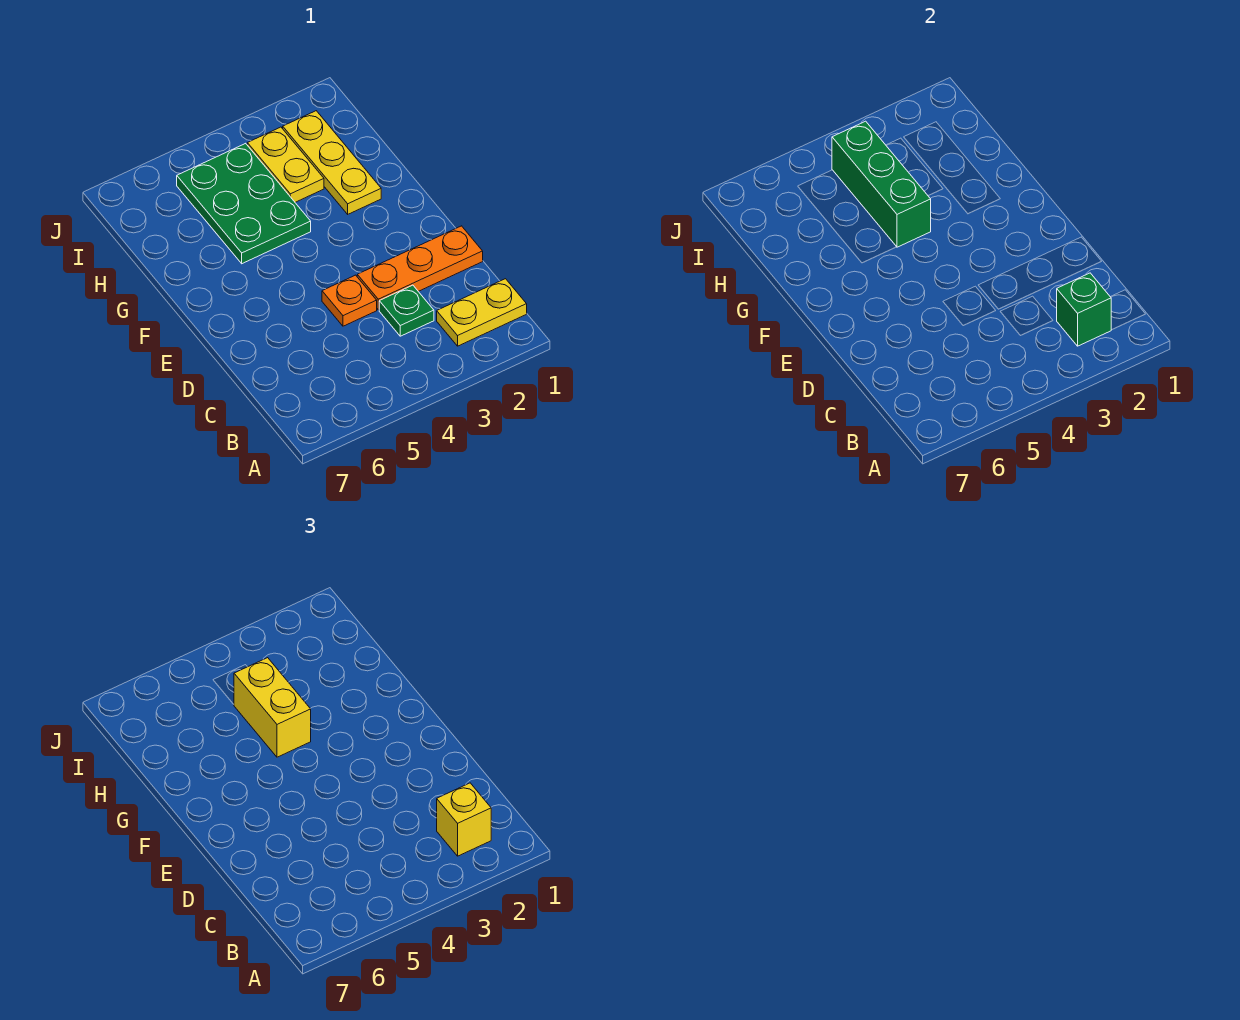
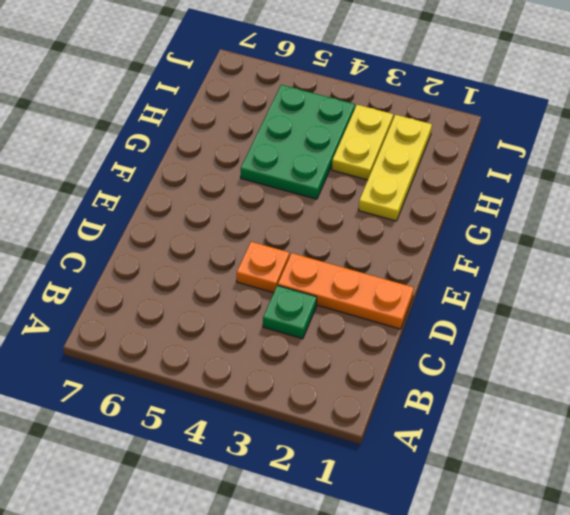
none -> yellow 1x2 plate [437,279,527,346]
none -> green 1x1 brick [1057,273,1111,346]

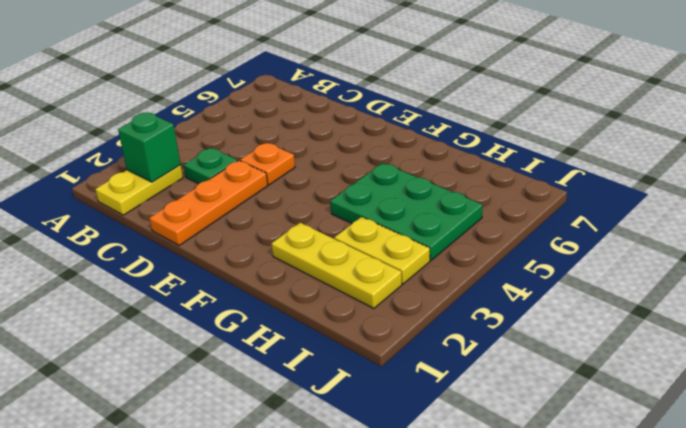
none -> green 1x3 brick [832,121,931,247]
none -> yellow 1x1 brick [437,783,491,856]

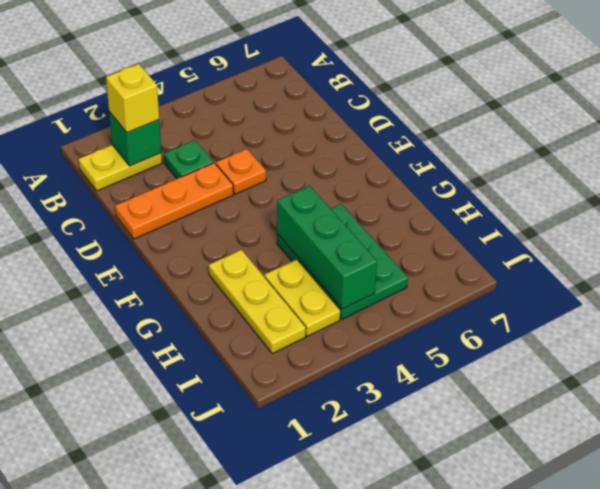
none -> yellow 1x2 brick [234,658,311,757]

